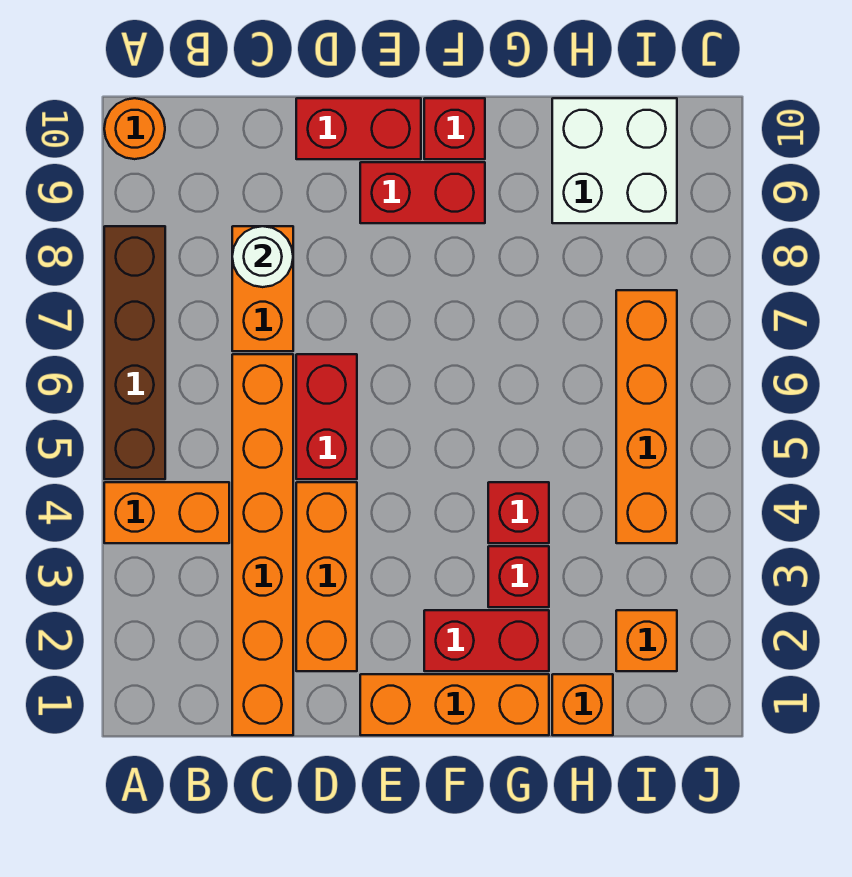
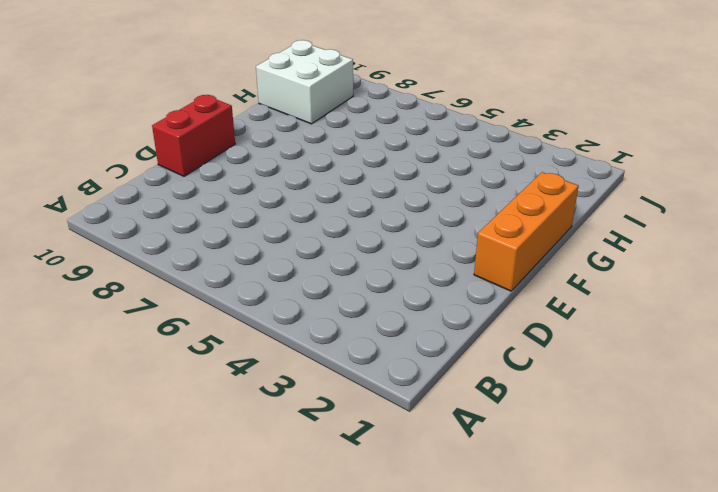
none -> orange 1x2 brick [104,482,229,543]
none -> brown 1x4 brick [104,226,165,479]
none -> orange 1x1 round brick [104,98,165,159]

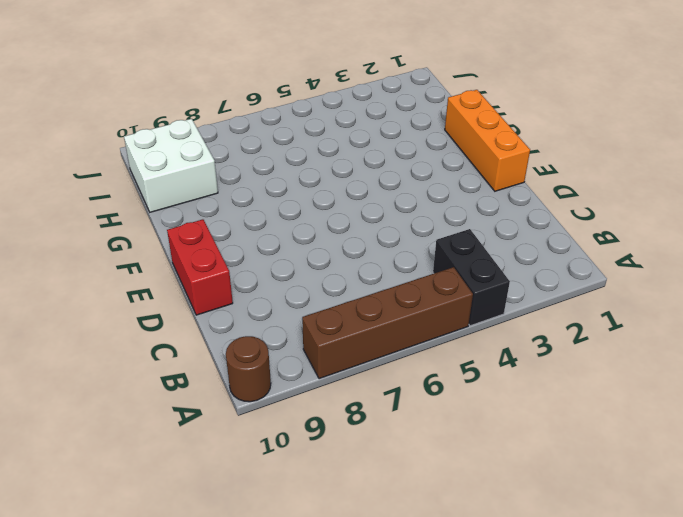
black 1x2 brick [433,229,510,326] -> orange 1x2 brick [104,482,229,543]
brown 1x1 round brick [226,336,271,402] -> orange 1x1 round brick [104,98,165,159]
none -> orange 1x6 brick [232,354,293,735]
none -> orange 1x2 brick [232,226,293,351]
none -> orange 1x3 brick [296,482,357,671]

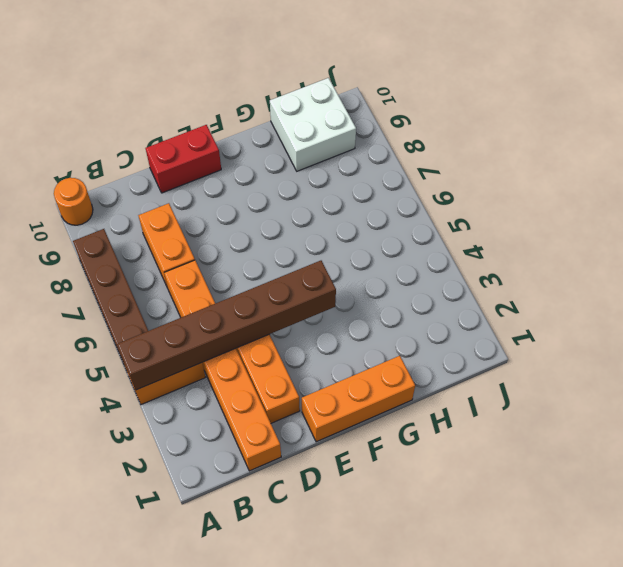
brown 1x6 brick [117,261,336,390] -> none
none -> red 1x2 brick [296,354,357,479]
none -> red 1x2 brick [360,162,485,223]
none -> red 1x2 brick [424,610,549,671]

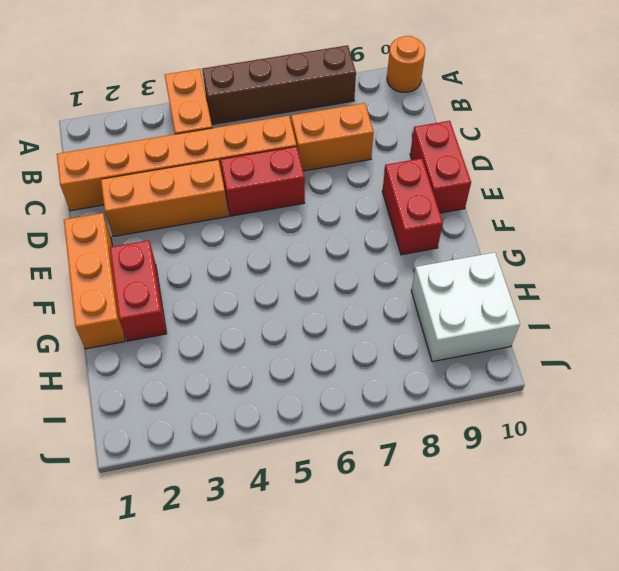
none -> red 1x1 brick [424,98,485,159]
none -> red 1x1 brick [488,546,549,607]
none -> red 1x1 brick [488,482,549,543]

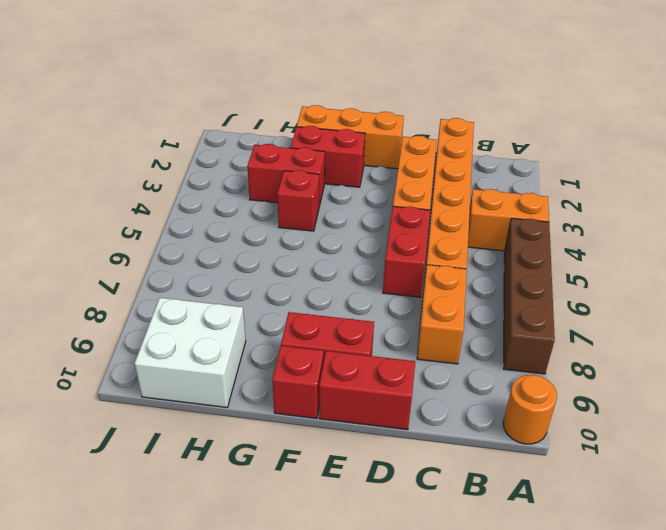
red 1x2 brick [247,144,325,206] -> red 1x1 brick [488,546,549,607]
none -> orange 1x1 brick [552,674,613,735]
none -> orange 1x1 brick [616,610,677,671]
none -> orange 1x4 brick [616,290,677,543]

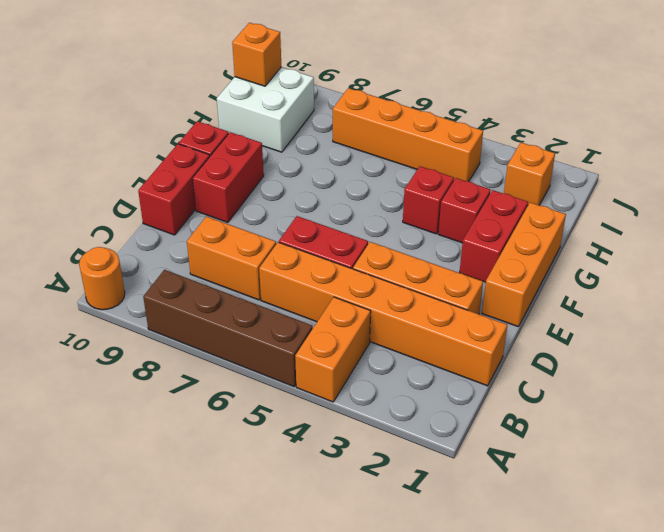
orange 1x1 brick [232,23,281,86] -> orange 1x1 brick moved to [552,674,613,735]
none -> white 1x1 round brick [232,226,293,287]

